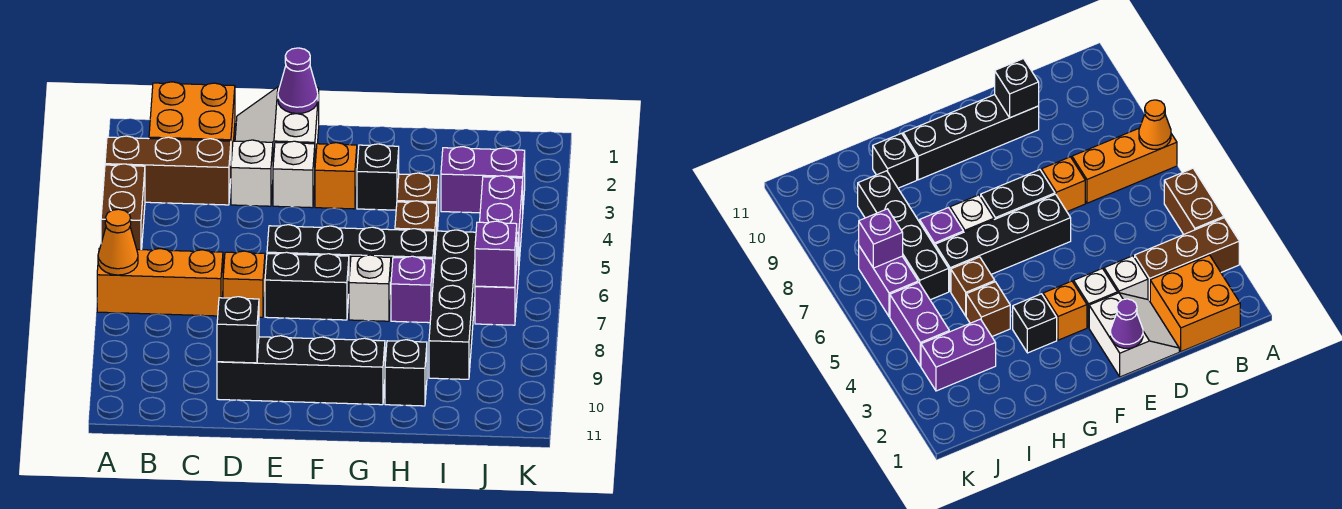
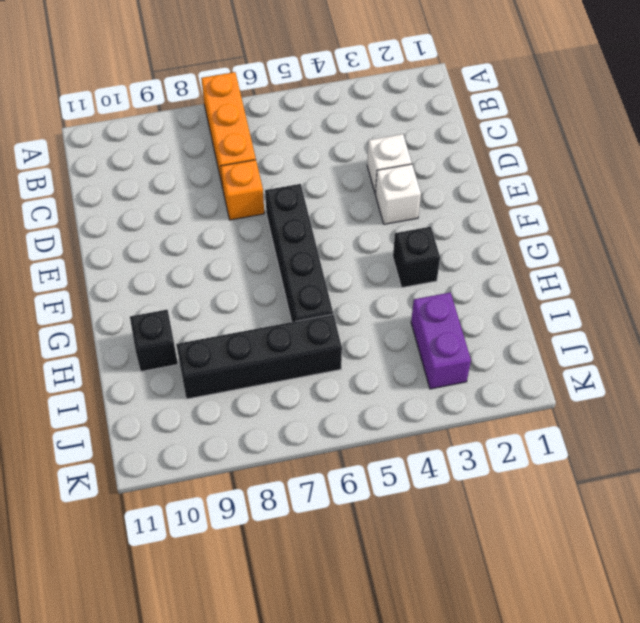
none -> brown 1x3 brick [105,136,231,205]
none -> brown 1x2 brick [101,164,145,250]
none -> orange 2x2 brick [149,82,235,161]

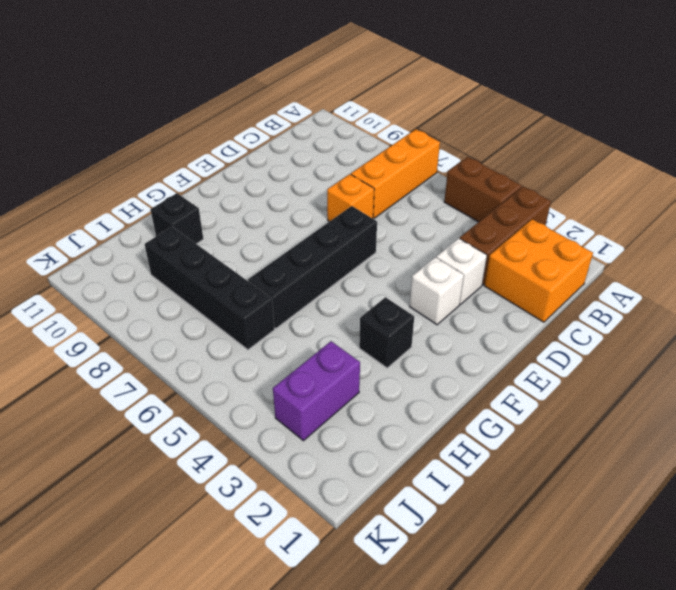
none -> white 2x2 slope [235,87,319,163]
none -> black 1x4 brick [217,336,385,405]
none -> black 1x2 brick [265,252,349,320]

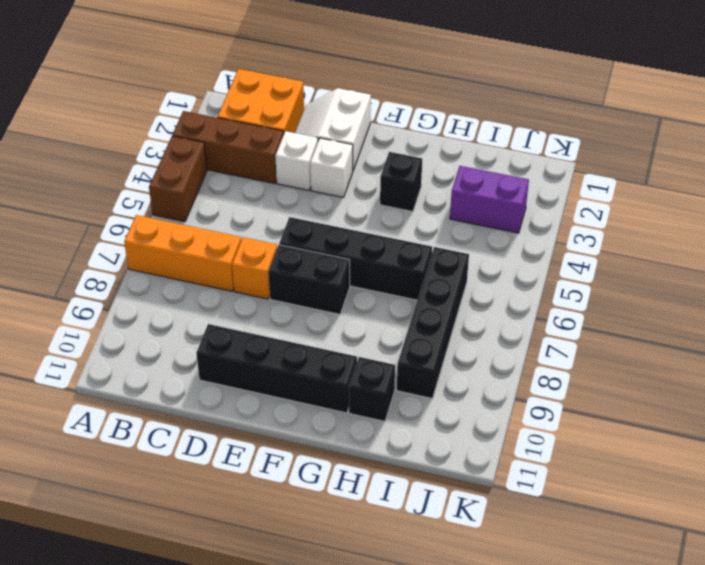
none -> orange 1x1 brick [315,143,357,209]
none -> white 1x1 brick [349,255,391,321]
none -> brown 1x1 brick [397,173,439,231]

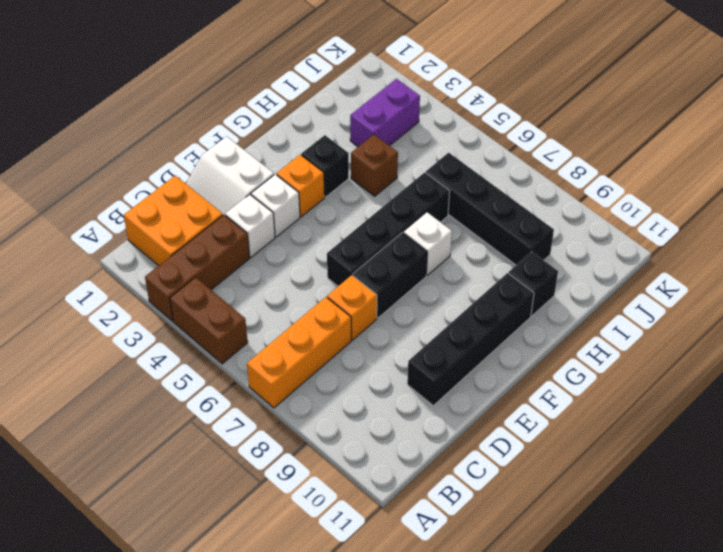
none -> brown 1x1 brick [395,201,437,250]
none -> purple 1x1 brick [391,256,433,323]
none -> purple 1x2 brick [480,176,523,261]

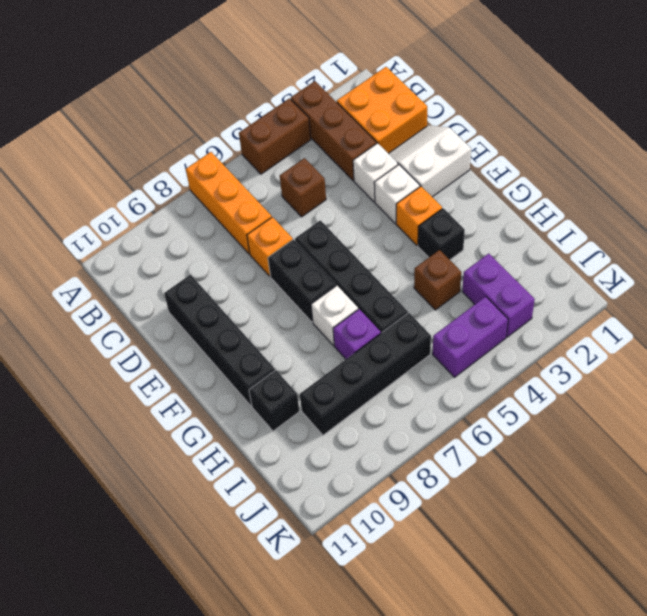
brown 1x1 brick [280,158,326,217] -> brown 1x1 brick moved to [395,201,437,250]
none -> purple 1x2 brick [475,234,519,325]
none -> orange 1x1 cone [98,209,138,275]
none -> black 1x1 brick [217,297,259,363]

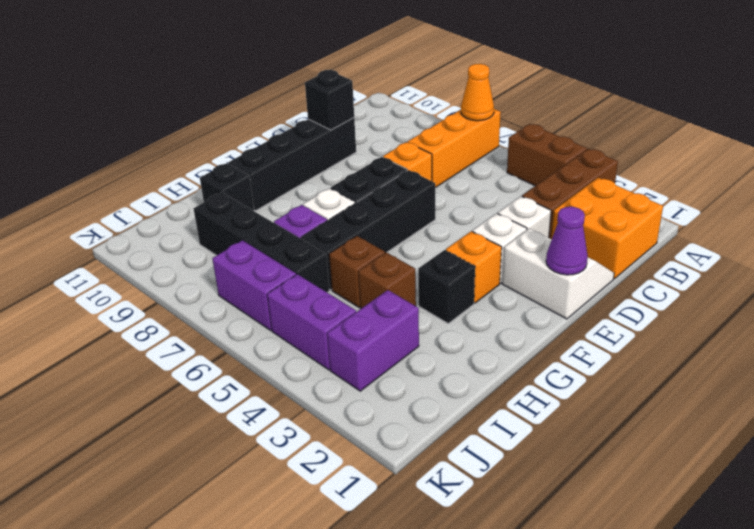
none -> purple 1x1 brick [475,221,517,287]

